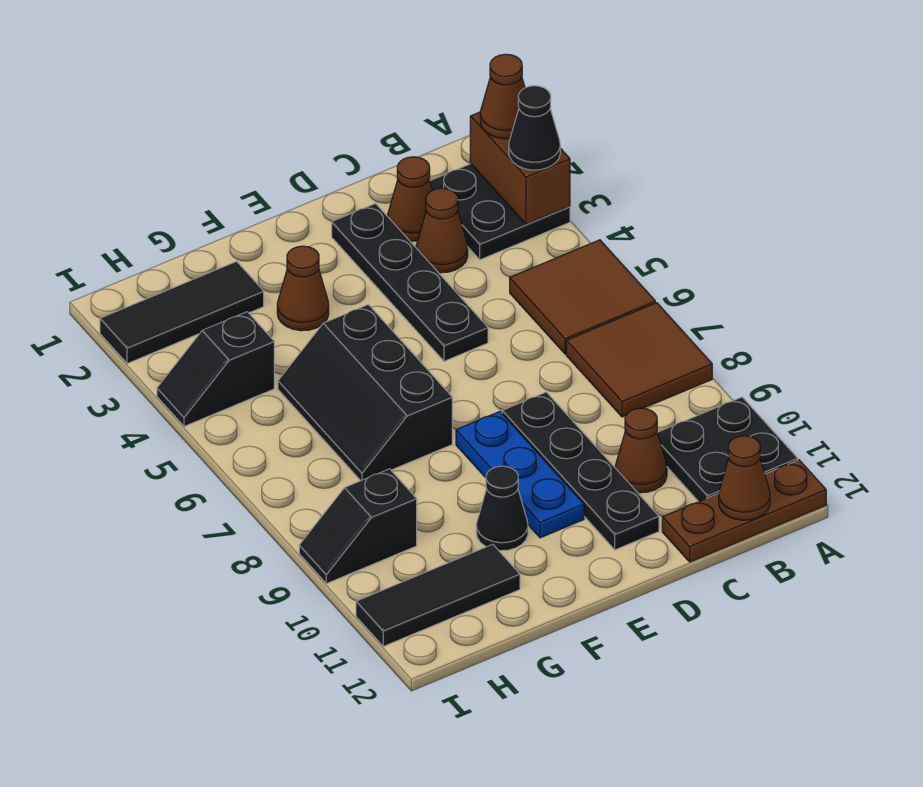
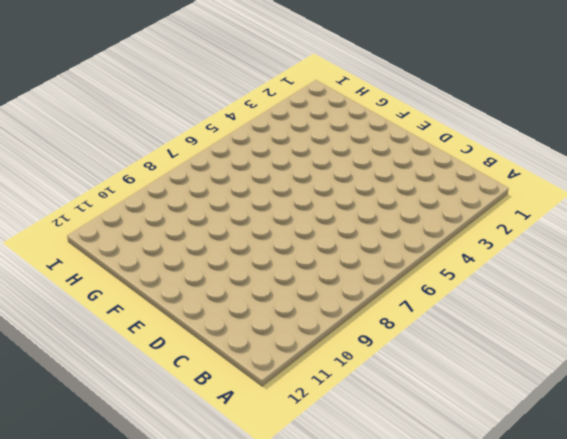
none -> black 2x2 plate [430,164,570,260]
none -> brown 2x2 tile [510,240,655,354]
none -> brown 2x2 tile [566,303,712,417]

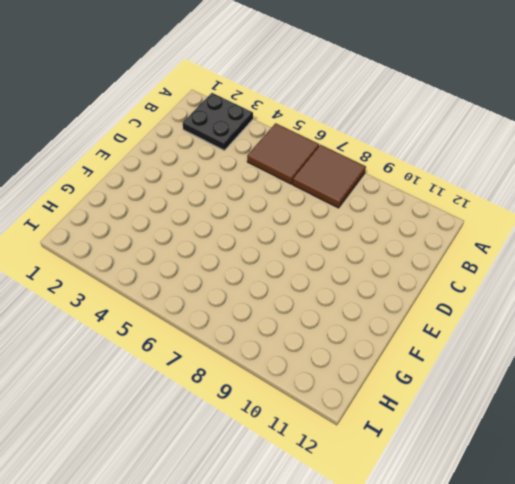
none -> black 2x2 plate [657,397,798,502]
none -> brown 1x3 plate [662,460,826,562]
none -> brown 1x1 cone [388,157,432,241]

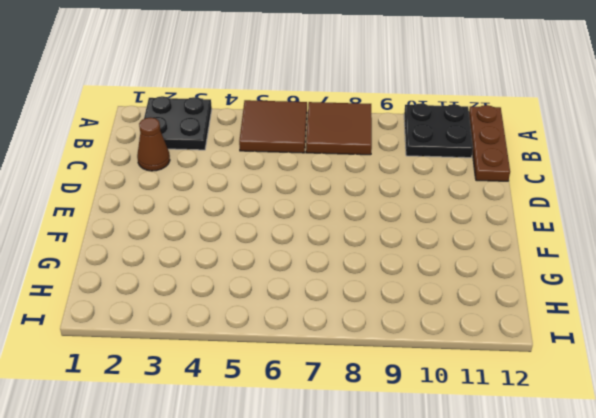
none -> brown 1x1 cone [416,188,468,273]
none -> brown 1x1 cone [615,408,667,493]
none -> black 1x4 plate [332,204,488,361]

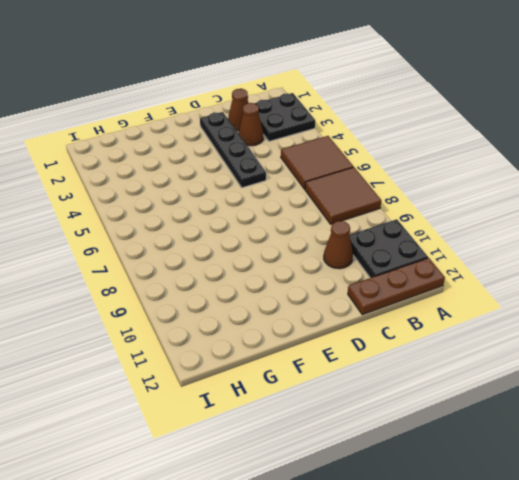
none -> black 1x4 plate [502,392,659,550]
none -> blue 1x3 plate [456,412,584,538]
none -> brown 1x1 cone [277,246,329,331]

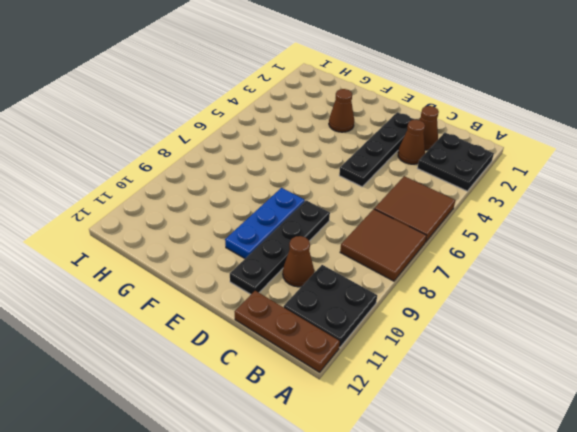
none -> black 2x3 slope [278,305,452,481]
none -> black 1x1 cone [476,466,528,551]
none -> black 1x3 tile [100,261,264,364]

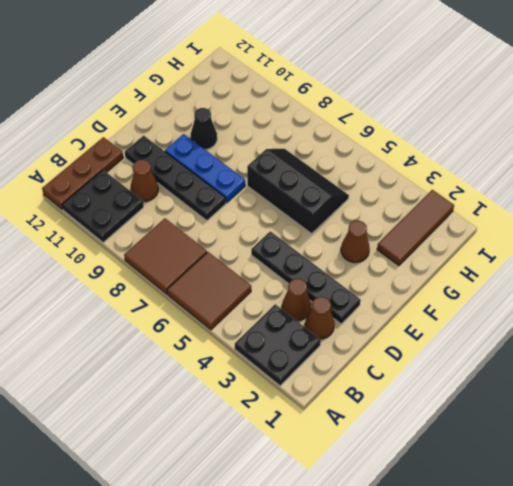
brown 1x3 tile [377,190,454,265] -> black 1x3 tile [100,261,264,364]
none -> black 1x3 tile [356,544,520,646]
none -> black 1x2 slope [157,312,274,426]
none -> black 1x2 slope [299,469,417,584]

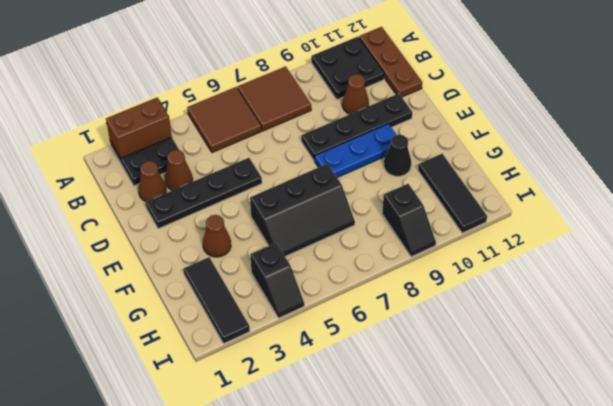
none -> brown 1x1 cone [719,436,770,520]
none -> brown 1x1 cone [480,54,525,139]
none -> black 1x1 cone [509,86,560,170]

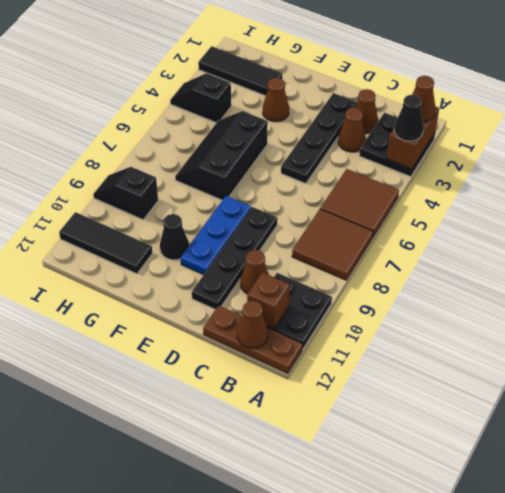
brown 1x1 brick [247,272,290,329] -> none

